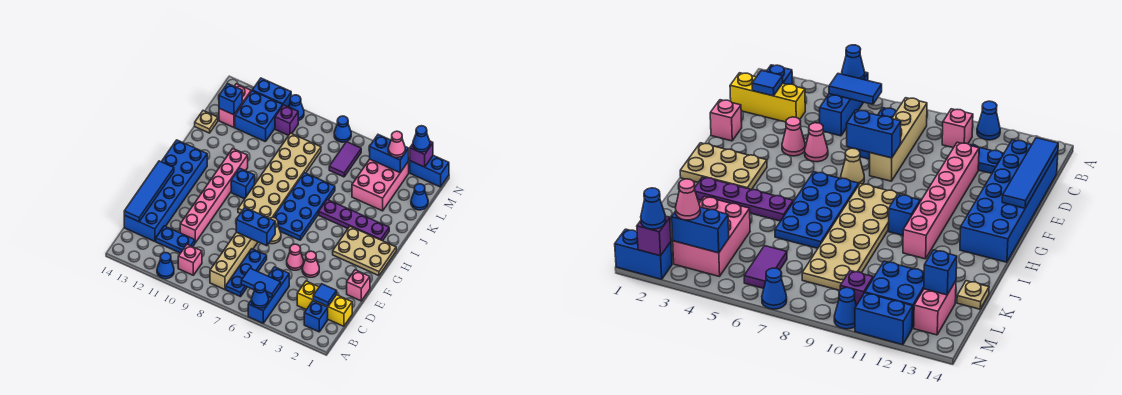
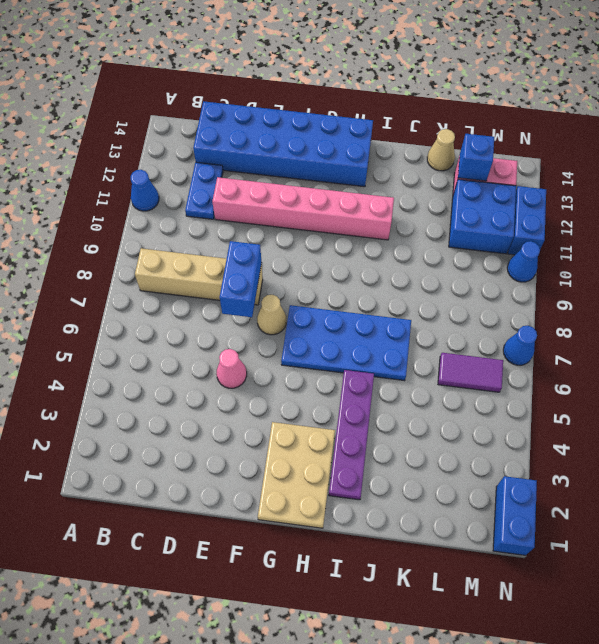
tan 1x1 cone [427,129,455,171] -> tan 1x1 plate [195,111,218,133]
none -> blue 1x3 brick [248,267,289,323]
none -> blue 1x1 brick [304,301,328,332]
none -> blue 1x3 plate [226,249,267,297]
none -> pink 1x1 brick [178,244,202,275]

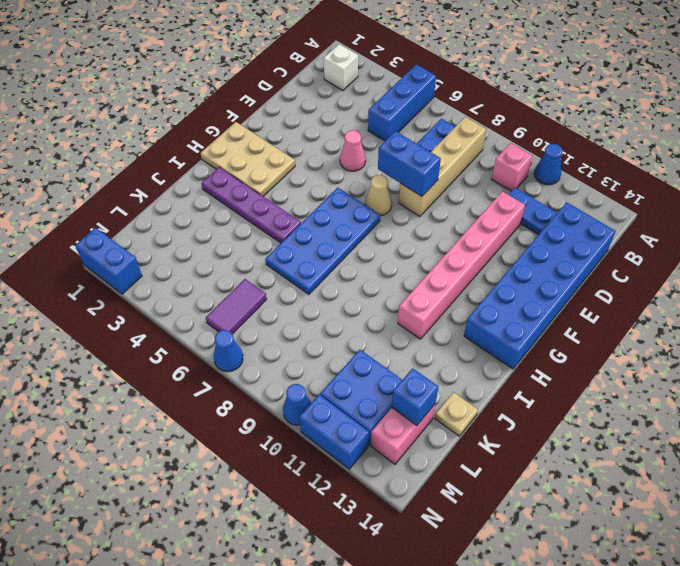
white 1x1 brick [324,44,358,90] -> blue 1x1 brick [304,301,328,332]
none -> yellow 1x3 brick [297,281,352,326]
none -> pink 1x1 brick [347,270,370,301]
none -> pink 1x1 cone [302,251,319,277]
none -> tan 2x6 plate [238,133,321,218]

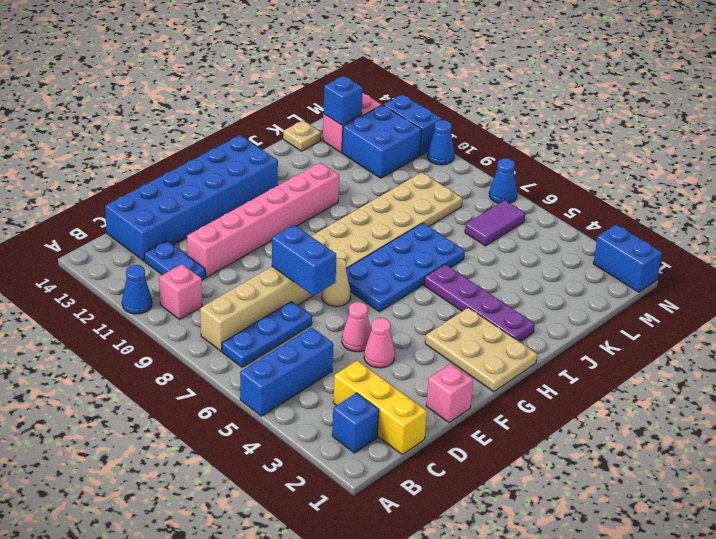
none -> blue 1x1 brick [231,168,255,199]
none -> pink 2x3 brick [352,159,409,211]
none -> blue 1x1 cone [411,184,428,210]
none -> purple 1x1 brick [275,105,298,136]

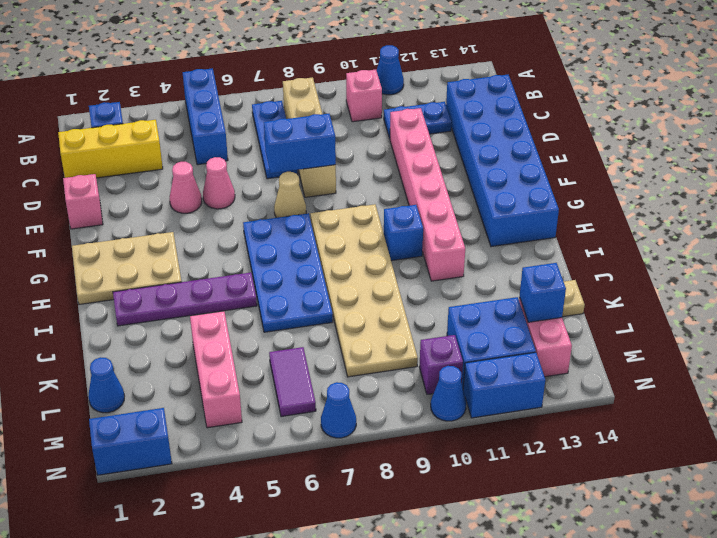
pink 1x3 brick [190,311,242,428] -> pink 2x3 brick [352,159,409,211]
none -> blue 1x1 cone [252,282,269,308]
none -> blue 1x2 tile [241,268,281,298]
none -> blue 1x1 tile [313,284,337,306]
none -> blue 1x4 tile [124,161,174,222]

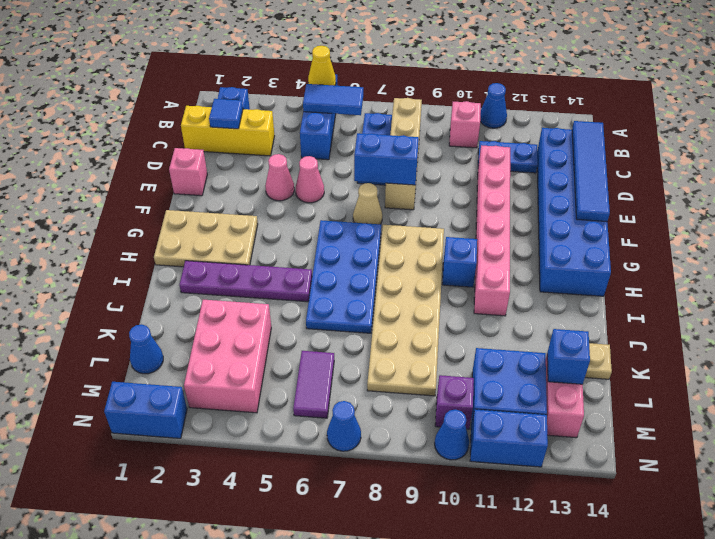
yellow 1x1 cone [308,46,336,86] -> blue 1x1 cone [252,282,269,308]
none -> blue 1x2 brick [370,135,409,173]
none -> purple 1x1 brick [410,141,433,167]
none -> pink 1x1 cone [388,131,405,157]
none -> blue 1x1 cone [413,126,430,152]

